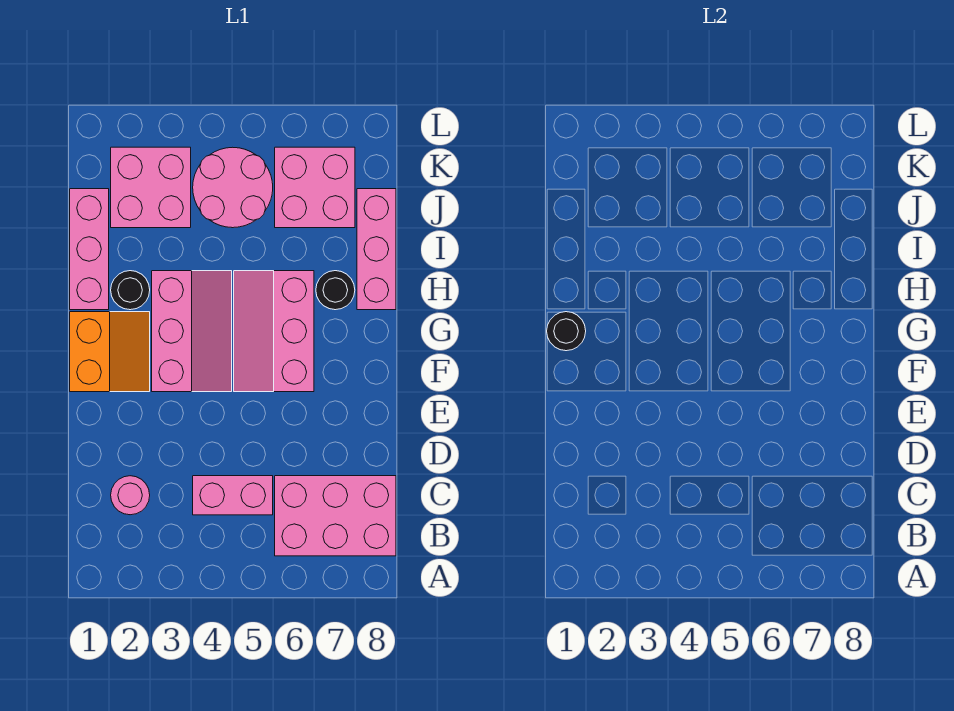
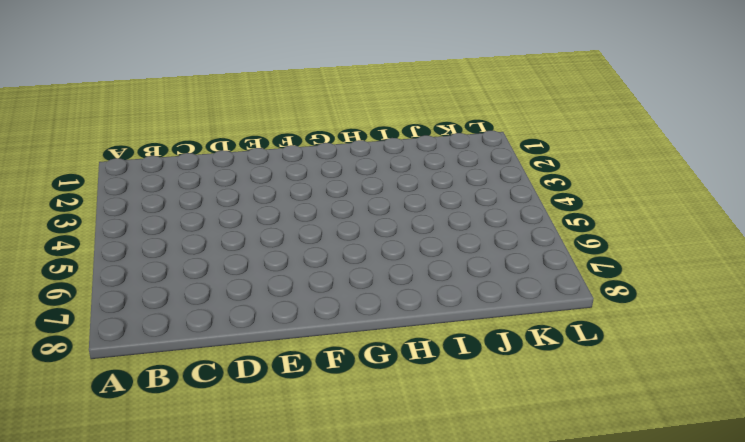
none -> pink 2x3 brick [275,476,396,556]
none -> pink 1x1 round brick [111,476,150,515]
none -> pink 1x2 brick [193,476,273,515]

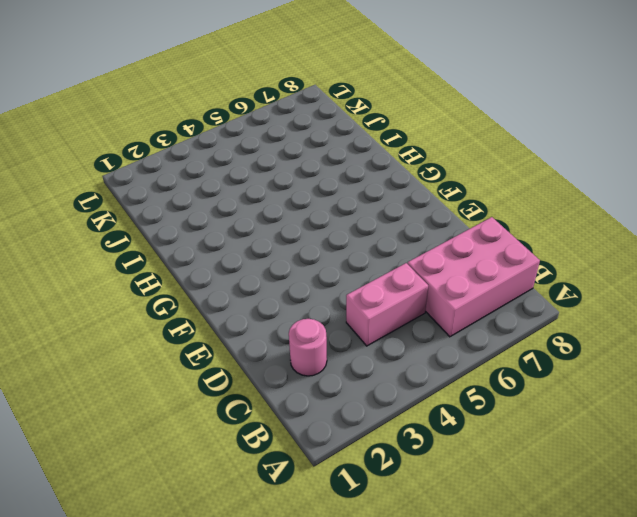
none -> orange 2x2 slope [70,312,150,392]
none -> pink 2x3 slope [152,271,232,392]
none -> pink 2x3 slope [234,271,314,392]

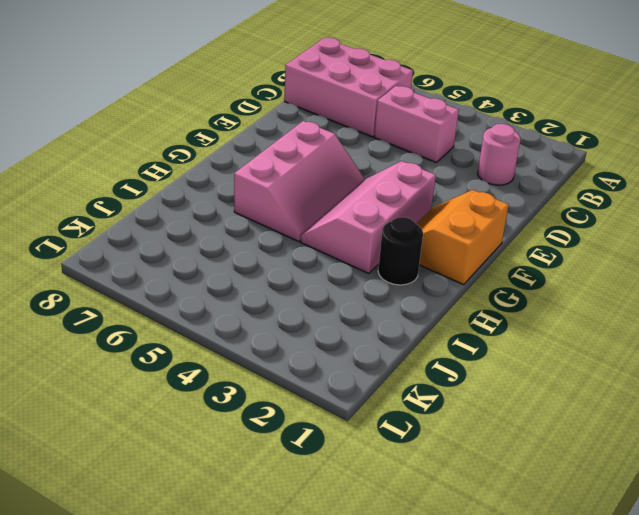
none -> pink 1x3 brick [70,189,109,310]
none -> black 1x1 round brick [316,271,355,310]
none -> pink 1x3 brick [357,189,396,310]

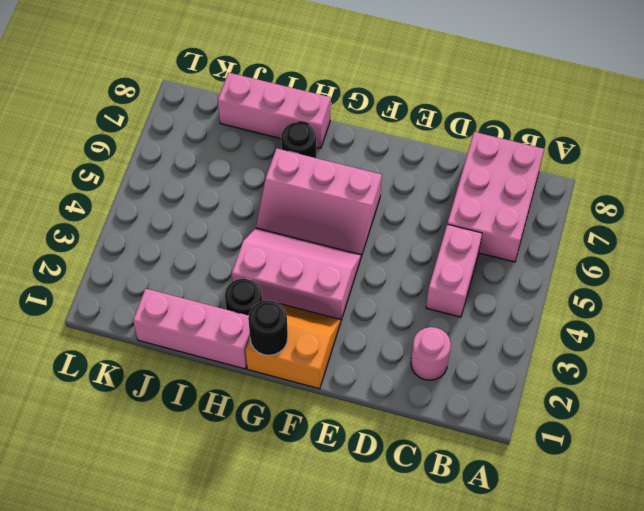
none -> pink 2x2 brick [111,147,191,228]
none -> pink 2x2 round brick [193,147,273,228]
none -> pink 2x2 brick [275,147,355,228]

